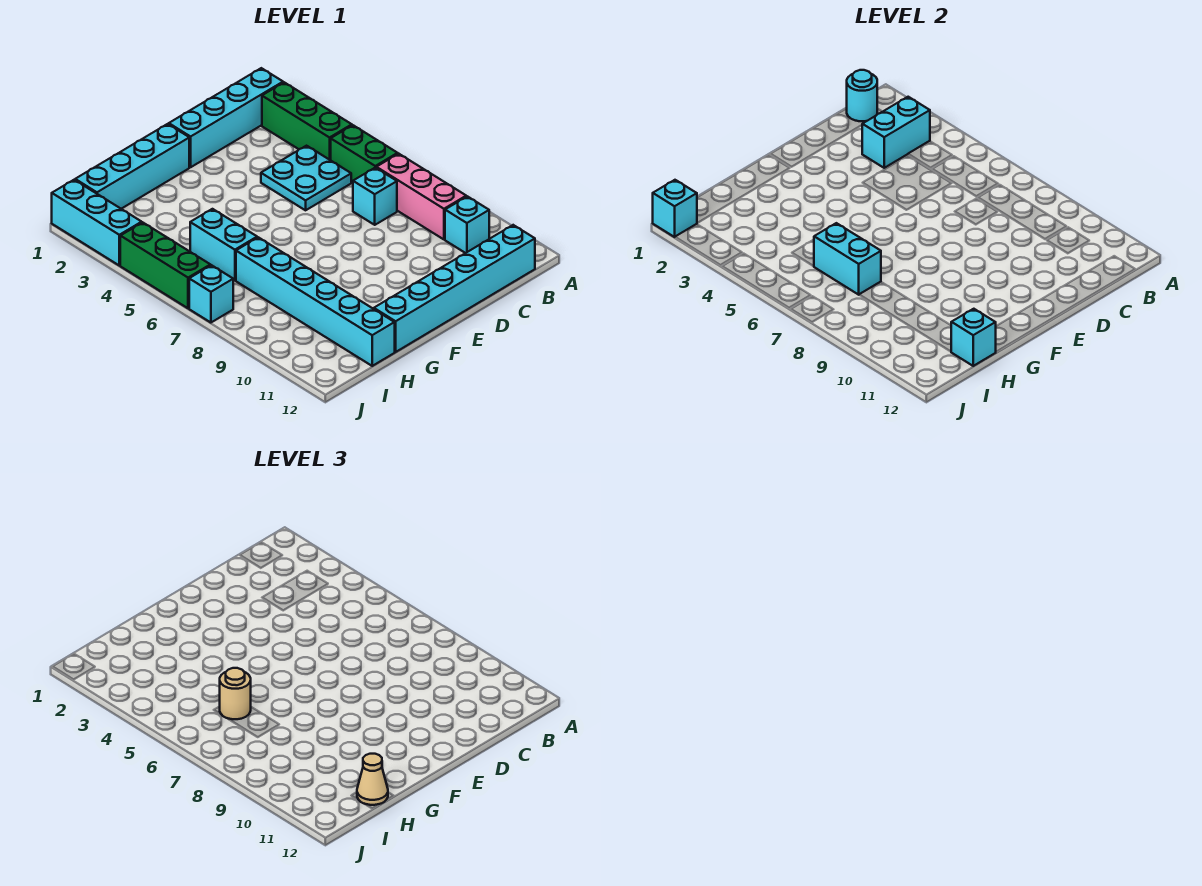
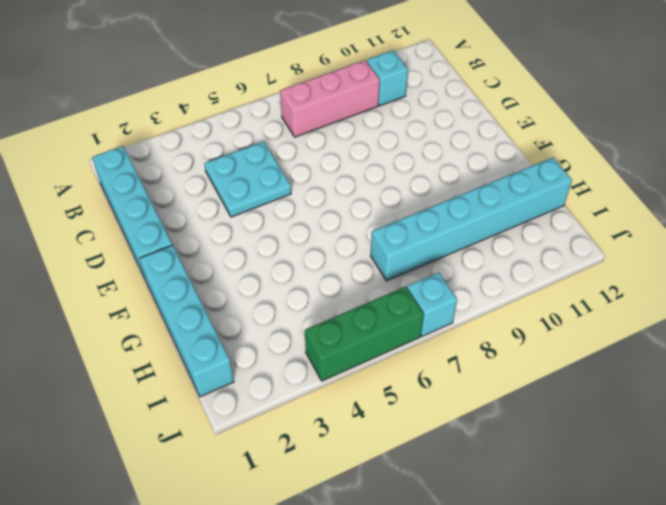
none -> green 1x3 brick [262,82,352,160]
none -> green 1x2 brick [331,125,398,183]
none -> cyan 1x6 brick [374,225,535,352]

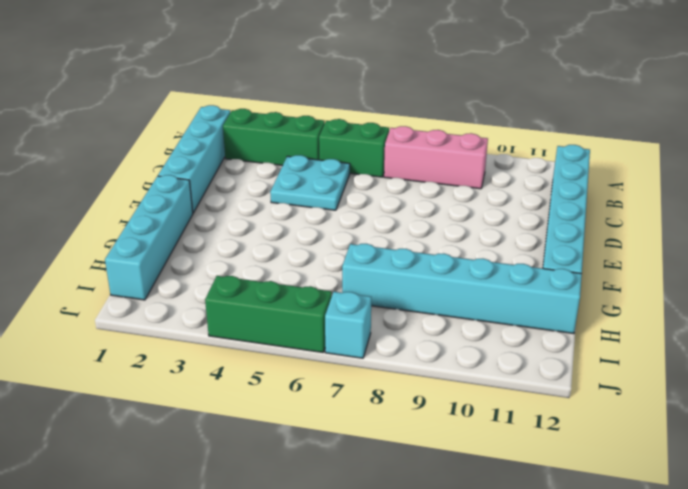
none -> cyan 1x1 brick [445,196,489,253]
none -> cyan 1x1 brick [353,168,397,225]
none -> cyan 1x2 brick [190,209,257,280]

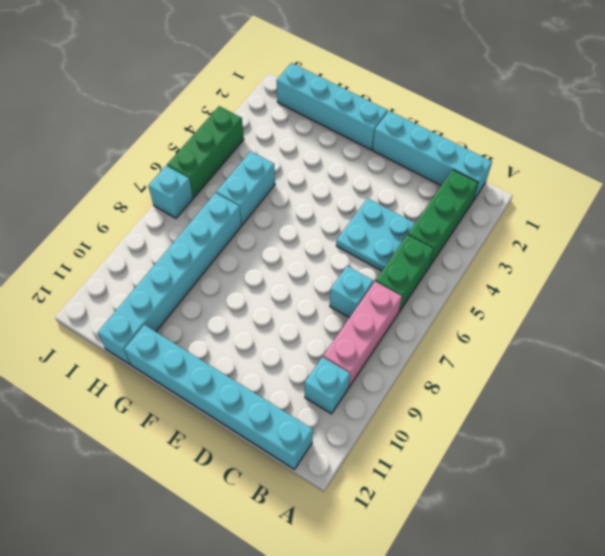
none -> cyan 1x3 brick [52,180,142,266]
none -> cyan 1x1 round brick [847,70,877,121]
none -> cyan 1x2 brick [862,97,930,168]

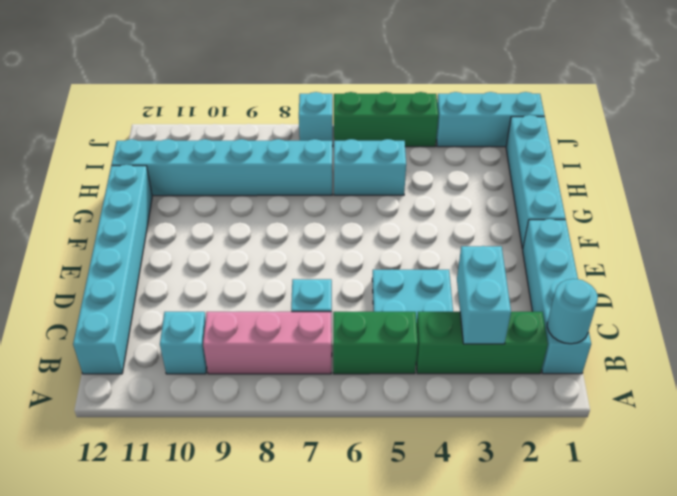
none -> cyan 1x2 brick [814,223,881,295]
none -> cyan 1x1 brick [951,309,996,366]
none -> cyan 1x1 brick [653,180,697,237]

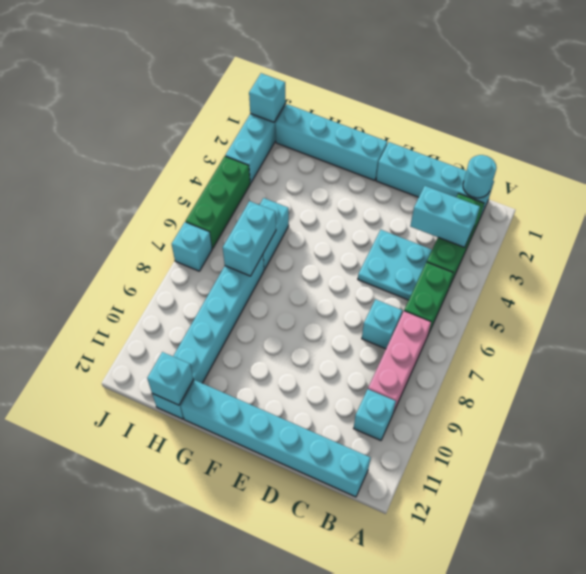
none -> tan 1x1 round brick [220,668,251,719]
none -> tan 1x1 cone [357,754,388,805]

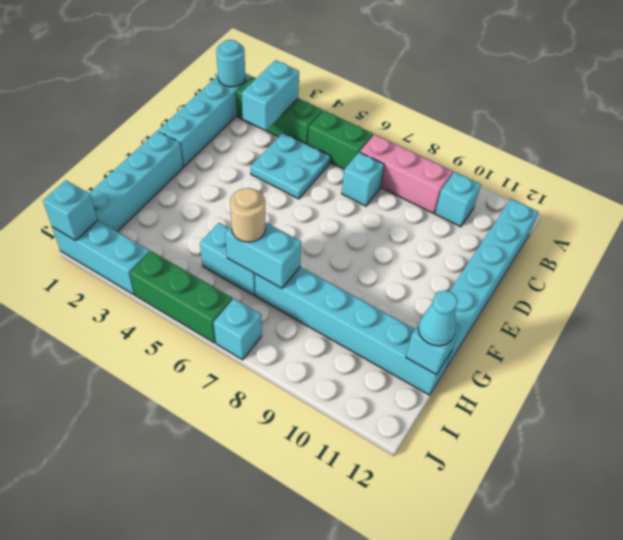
cyan 1x1 cone [418,291,458,346] -> tan 1x1 cone [357,754,388,805]

